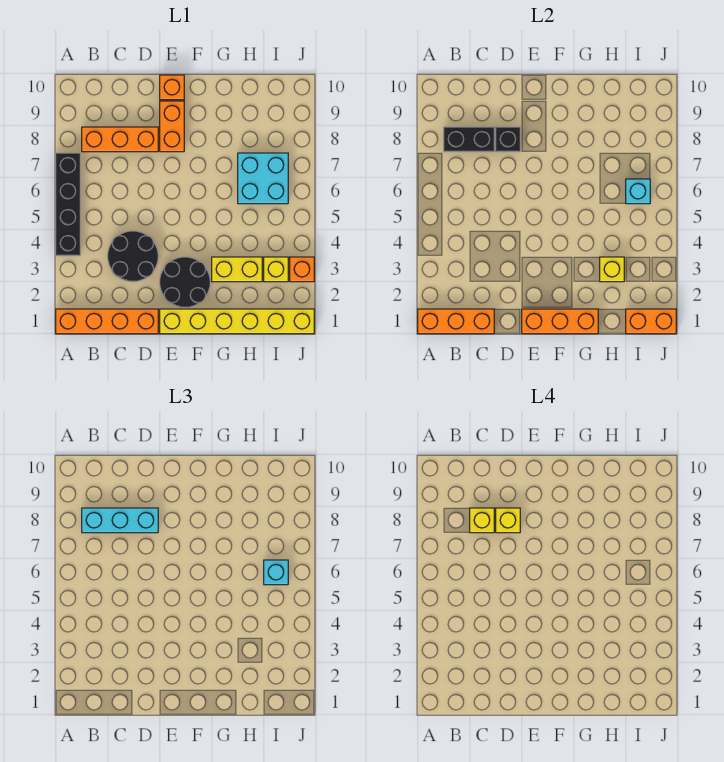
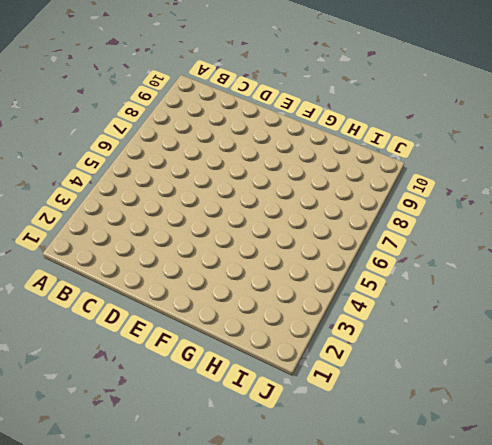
none -> orange 1x4 brick [56,309,158,334]
none -> black 1x4 brick [56,153,80,256]
none -> orange 1x3 brick [82,127,158,152]

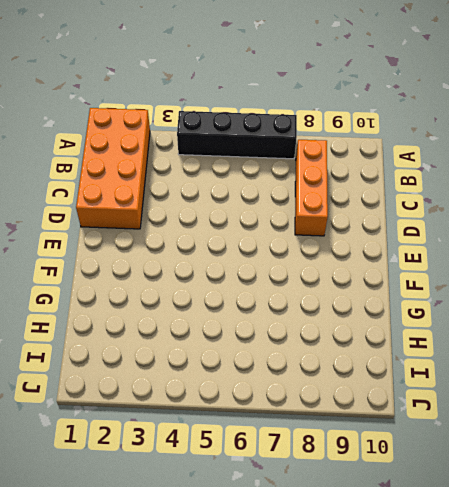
orange 2x4 brick [76,108,150,229] -> orange 1x4 brick [56,309,158,334]
none -> black 2x2 round brick [108,231,158,282]
none -> yellow 1x6 brick [160,309,314,334]
none -> black 2x2 round brick [160,257,210,308]

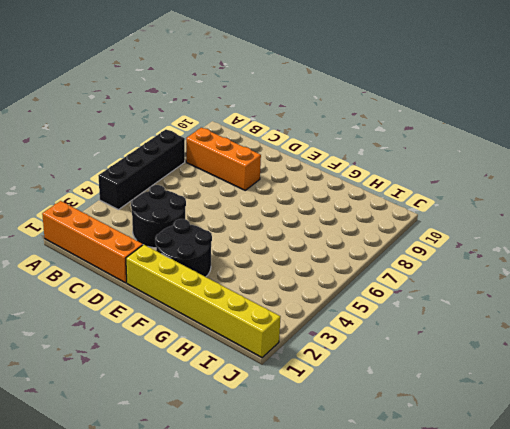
none -> orange 1x2 brick [160,101,184,152]
none -> orange 1x1 brick [160,75,184,100]
none -> yellow 1x2 brick [212,257,262,282]

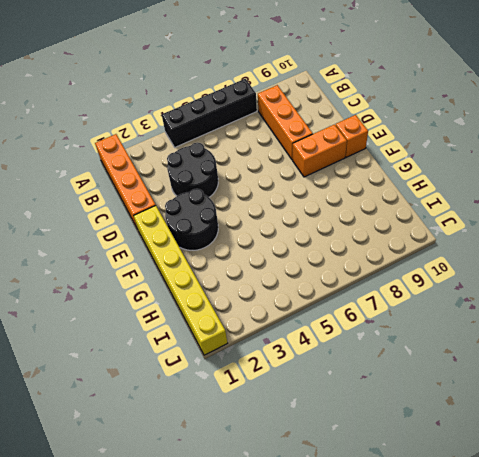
none -> yellow 1x2 brick [212,257,262,282]
none -> cyan 2x2 brick [238,153,288,204]
none -> yellow 1x1 brick [264,257,288,282]

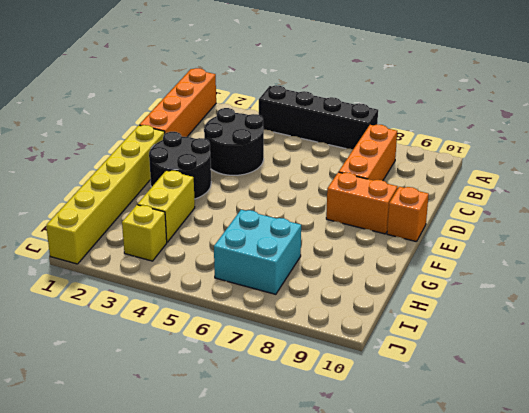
none -> orange 1x1 brick [290,257,314,282]
none -> orange 1x3 brick [418,309,494,334]
none -> black 1x2 brick [444,127,494,152]

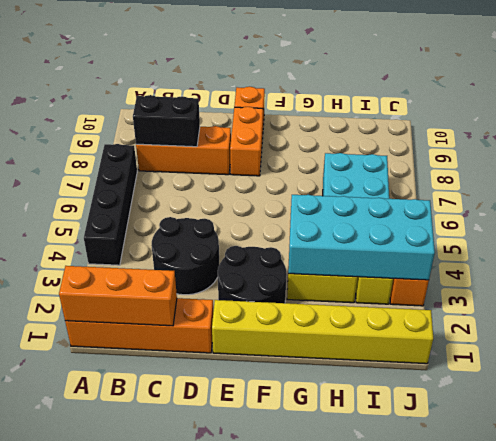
cyan 2x4 brick [288,195,435,280] -> yellow 1x1 brick [600,257,624,282]
none -> black 1x1 brick [496,127,520,152]
none -> orange 1x3 brick [522,309,598,334]
none -> orange 1x2 brick [626,309,676,334]

